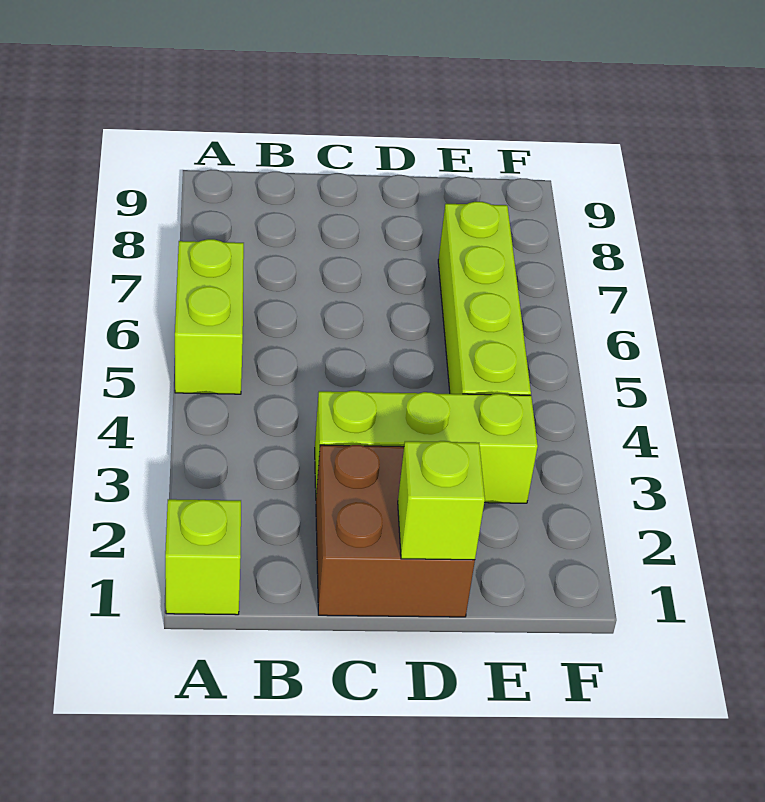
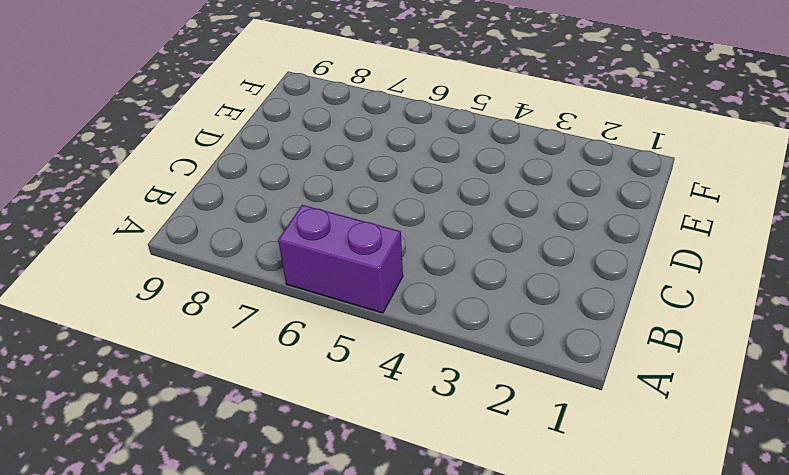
purple 1x2 brick [278,205,403,313] -> lime 1x2 brick [175,239,244,394]
none -> lime 1x1 brick [165,499,241,615]
none -> brown 2x2 brick [316,445,475,617]

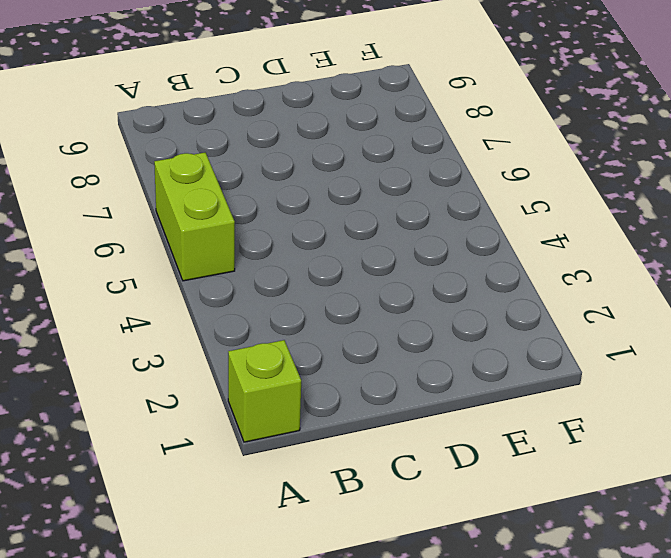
none -> brown 2x2 brick [316,445,475,617]
none -> lime 1x3 brick [315,391,538,503]

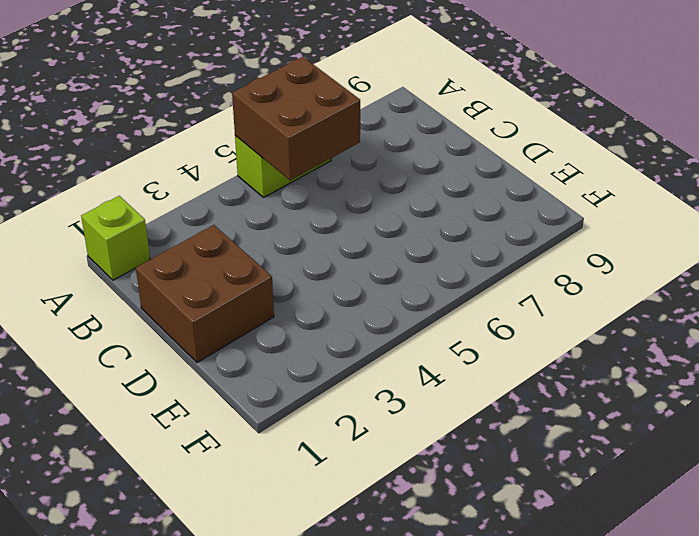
brown 2x2 brick [232,57,360,180] -> none
none -> lime 1x3 brick [315,391,538,503]
none -> lime 1x4 brick [438,202,531,395]

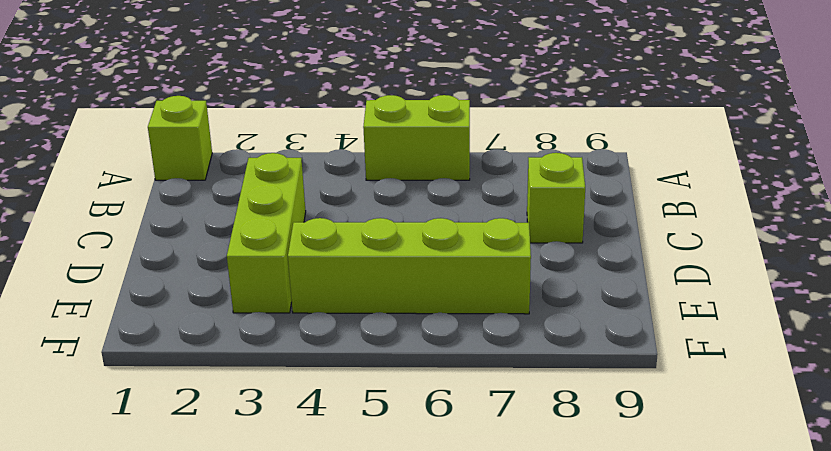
lime 1x1 brick [527,153,585,243] -> lime 1x1 brick moved to [398,441,485,560]
none -> brown 2x2 brick [316,445,475,617]

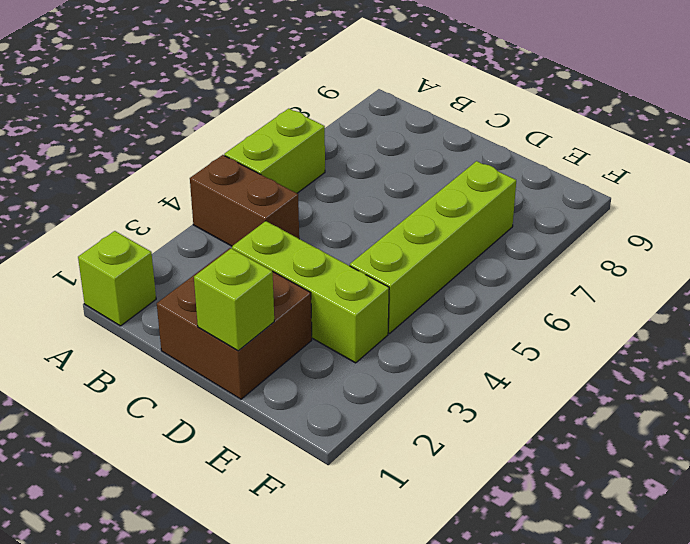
brown 1x2 brick [190,155,299,246] -> none

